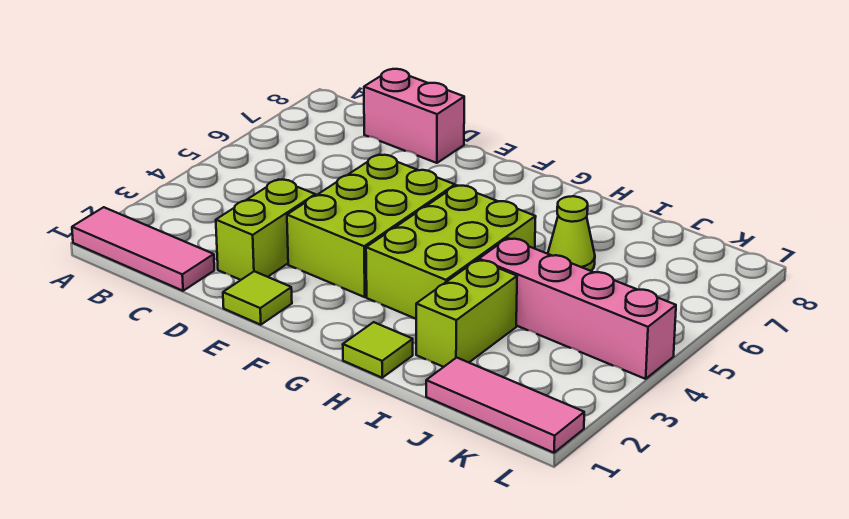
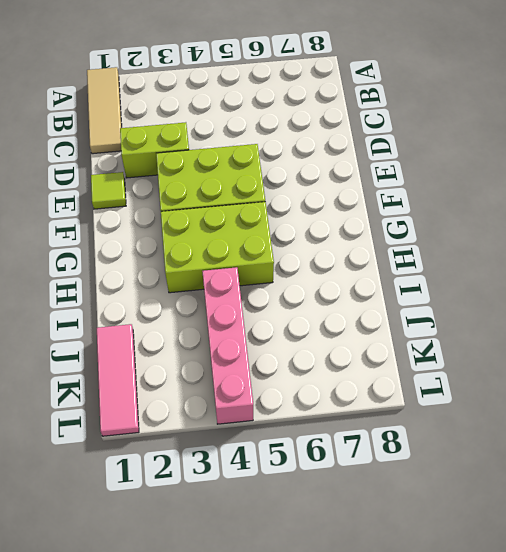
tan 1x3 tile [87,67,122,154] -> pink 1x3 tile [72,207,214,291]
none -> pink 1x2 brick [364,69,464,163]
none -> lime 1x1 tile [343,322,413,378]

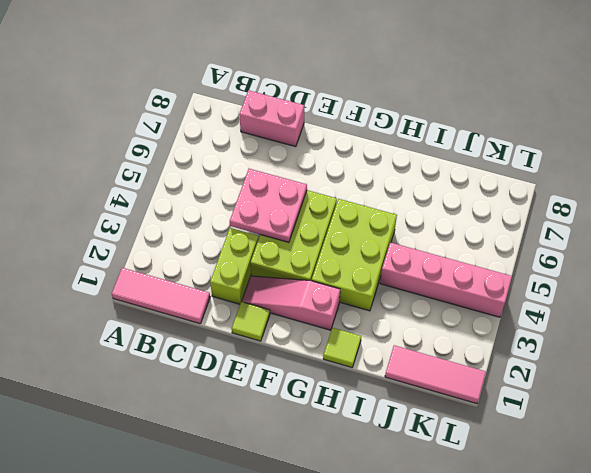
pink 2x2 plate [230,169,307,242] -> none
pink 1x3 slope [242,276,340,330] -> none
none -> lime 1x2 brick [416,260,517,367]
none -> lime 1x1 cone [548,196,595,271]

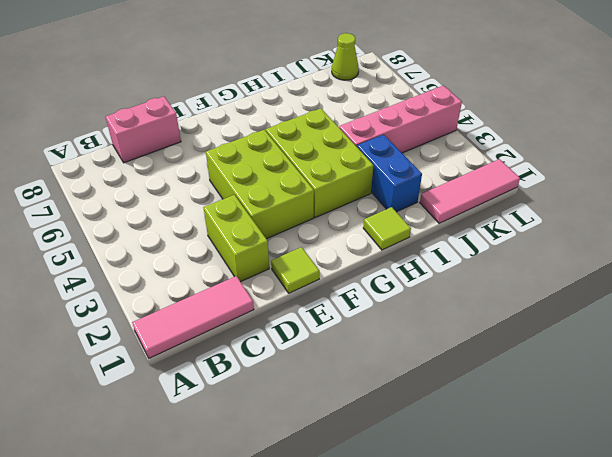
blue 1x2 brick [357,135,422,212] -> lime 1x2 brick [416,260,517,367]
lime 1x1 cone [332,33,359,80] -> lime 1x1 cone moved to [548,196,595,271]

